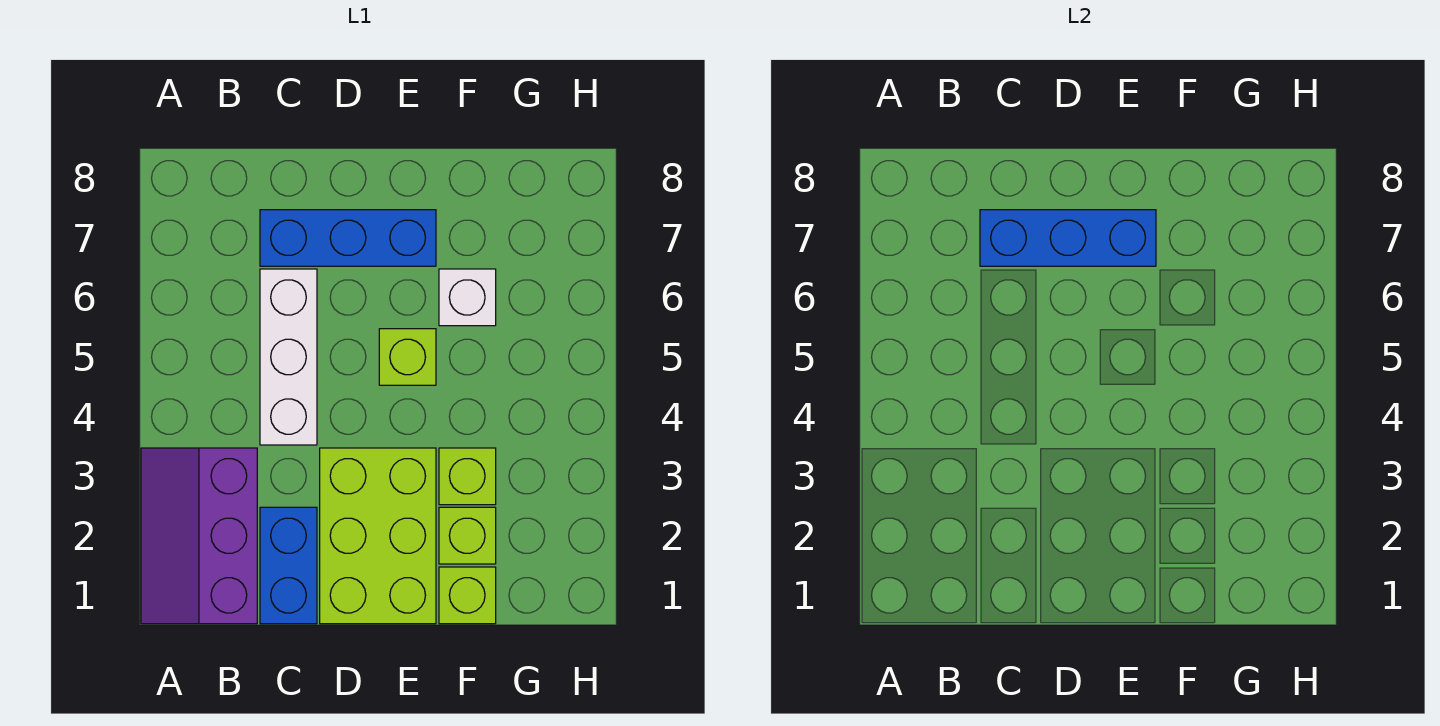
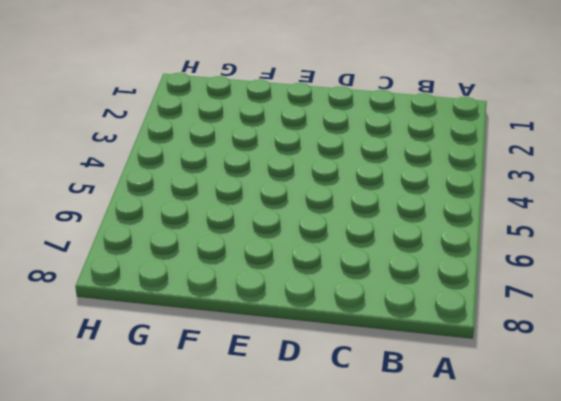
none -> purple 2x3 slope [141,448,257,624]
none -> blue 1x2 brick [260,507,317,624]

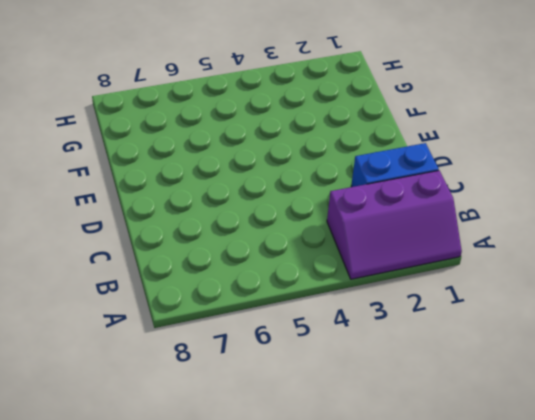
none -> white 1x3 brick [260,269,317,445]
none -> blue 1x3 brick [260,210,436,266]

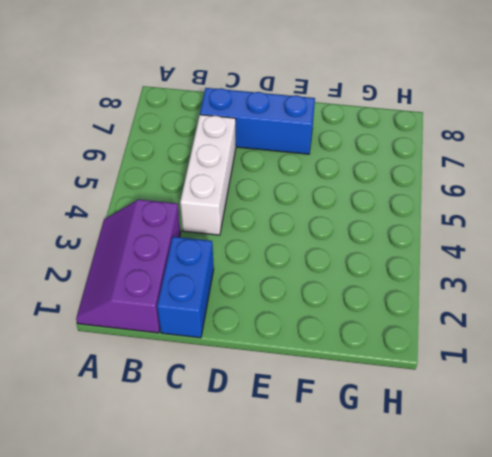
none -> lime 2x3 brick [320,448,436,624]
none -> lime 1x1 brick [379,329,436,385]

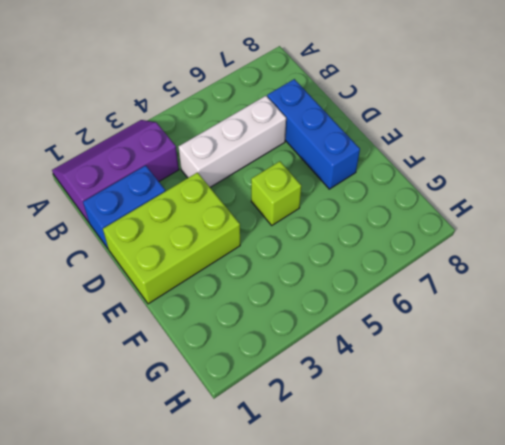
none -> lime 1x1 brick [439,567,496,624]
none -> lime 1x1 brick [439,507,496,564]

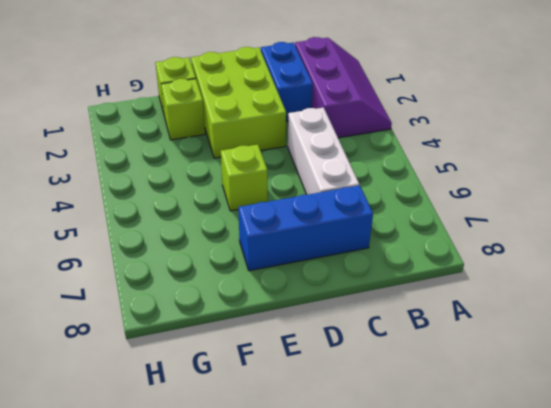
none -> lime 1x1 brick [439,448,496,505]
none -> white 1x1 brick [439,269,496,326]

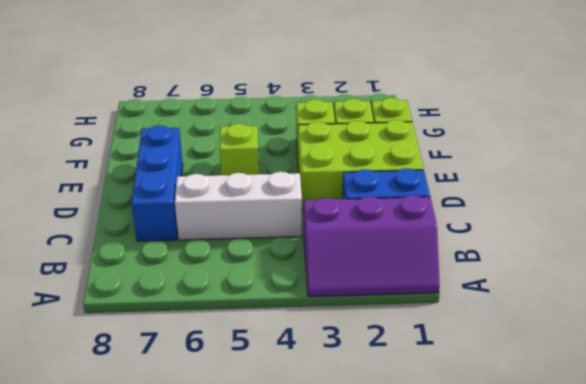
none -> white 1x1 brick [439,269,496,326]
none -> blue 1x3 brick [980,210,1156,266]

